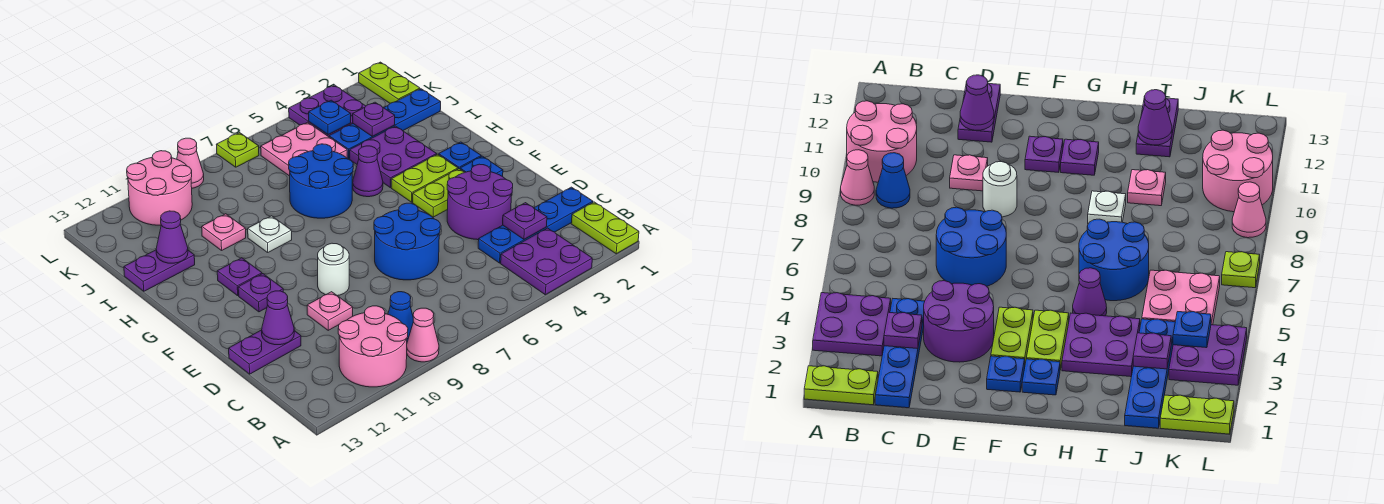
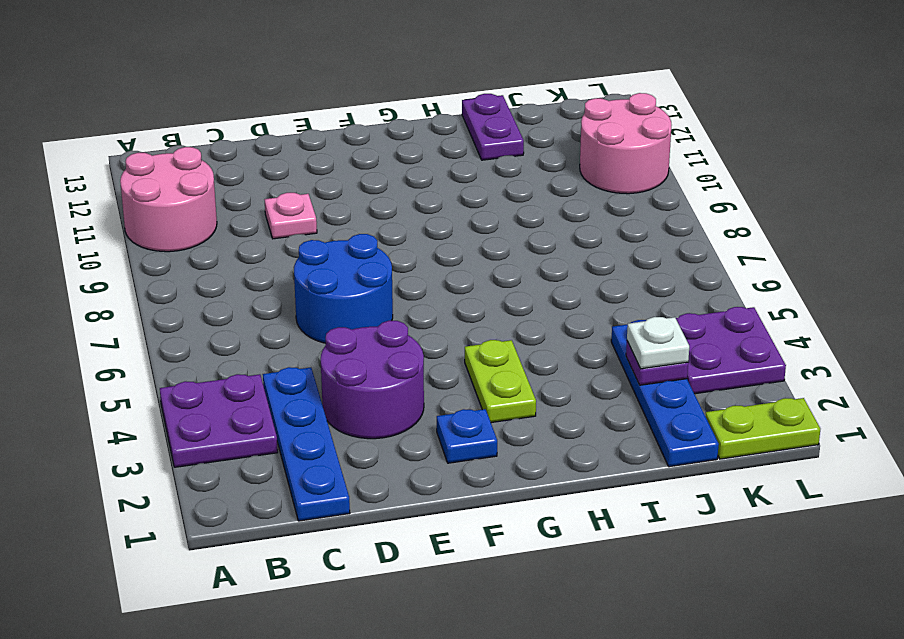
white 1x1 plate [627,317,689,369] -> white 1x1 plate moved to [248,216,292,252]
none -> lime 1x2 plate [571,202,639,254]
none -> pink 1x1 cone [407,308,439,362]
none -> blue 1x1 cone [388,292,413,342]
none -> purple 1x2 plate [229,330,301,374]

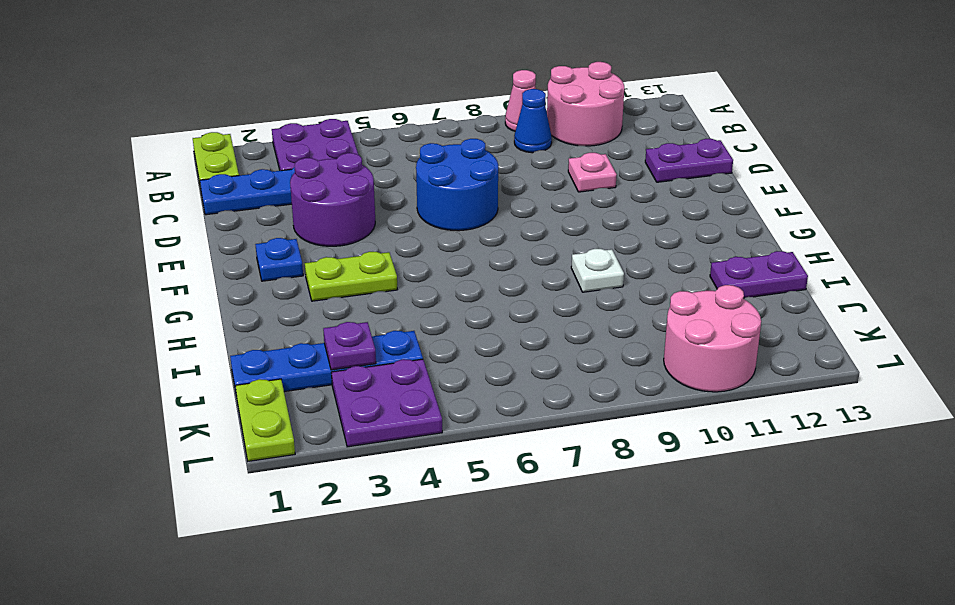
none -> white 1x1 round brick [318,243,349,296]
none -> lime 1x2 plate [413,169,465,217]
none -> purple 1x1 plate [238,274,283,312]
none -> blue 1x1 plate [439,142,481,169]

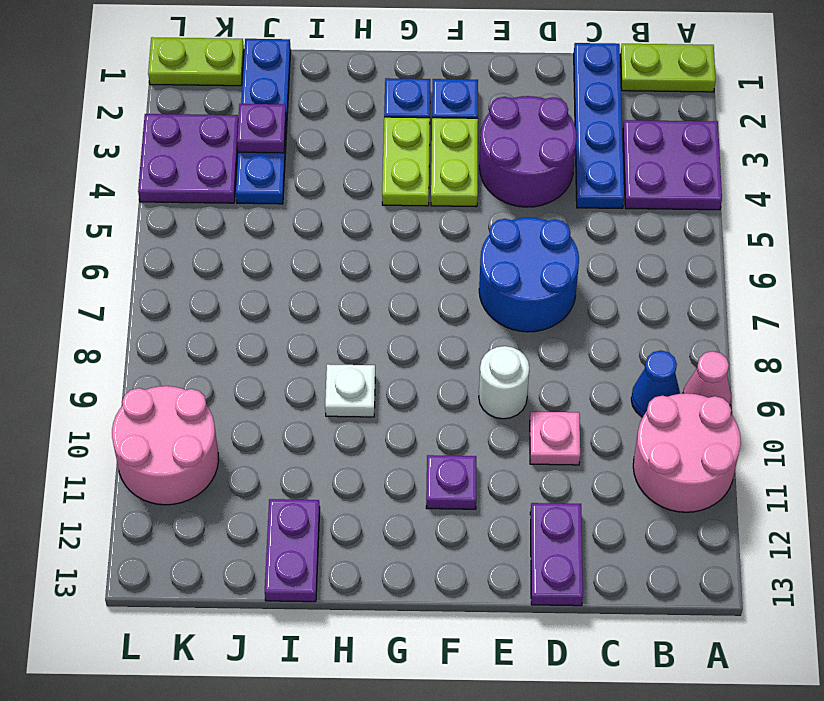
none -> purple 1x1 plate [217,258,262,296]
none -> purple 2x2 plate [350,126,437,188]
none -> purple 1x1 cone [353,146,383,197]
none -> blue 2x2 round brick [289,144,353,218]

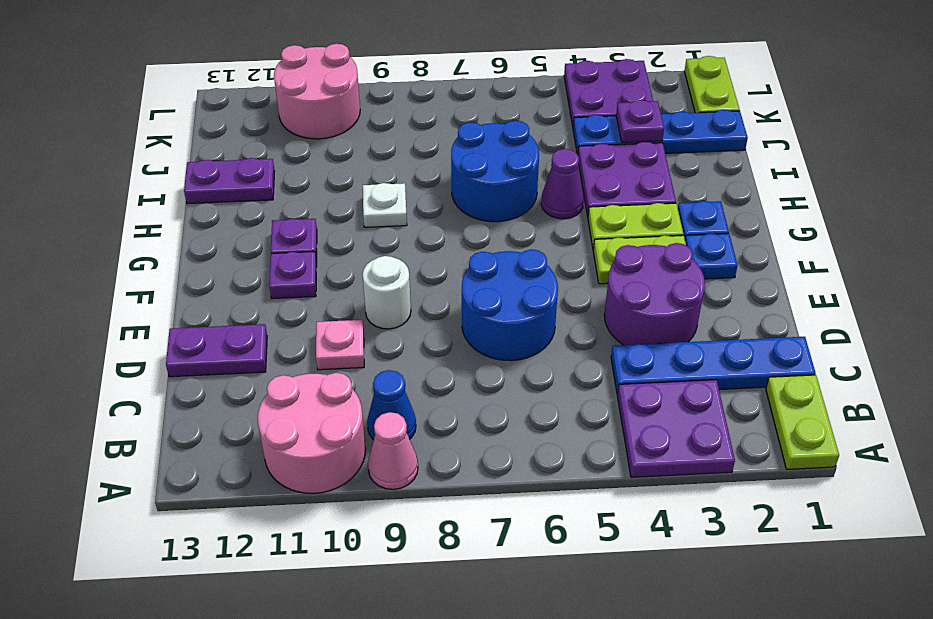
none -> pink 1x1 plate [202,214,246,250]
none -> pink 2x2 plate [261,122,347,176]
none -> lime 1x1 plate [216,133,259,167]
none -> pink 1x1 cone [177,138,204,188]

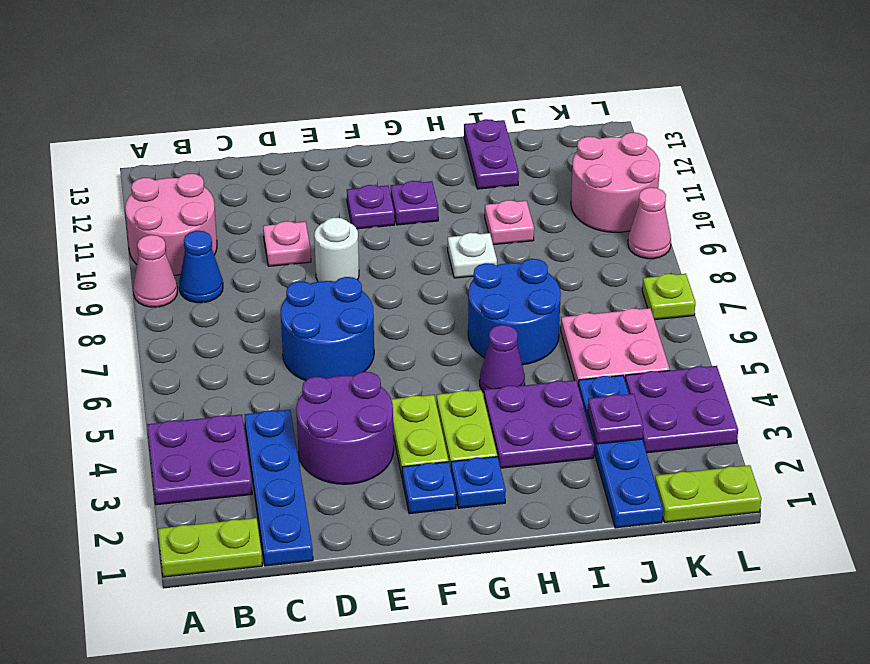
none -> purple 1x2 plate [229,330,301,374]
none -> purple 1x1 plate [503,203,547,239]
none -> purple 1x1 cone [262,291,294,345]
none -> purple 1x1 cone [156,211,188,263]

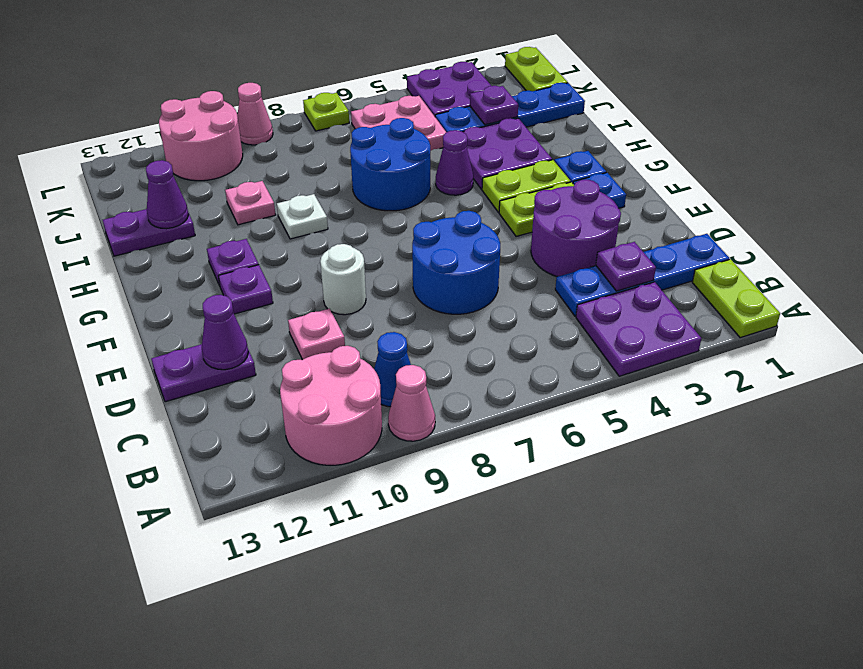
none -> blue 1x1 plate [309,100,351,135]

